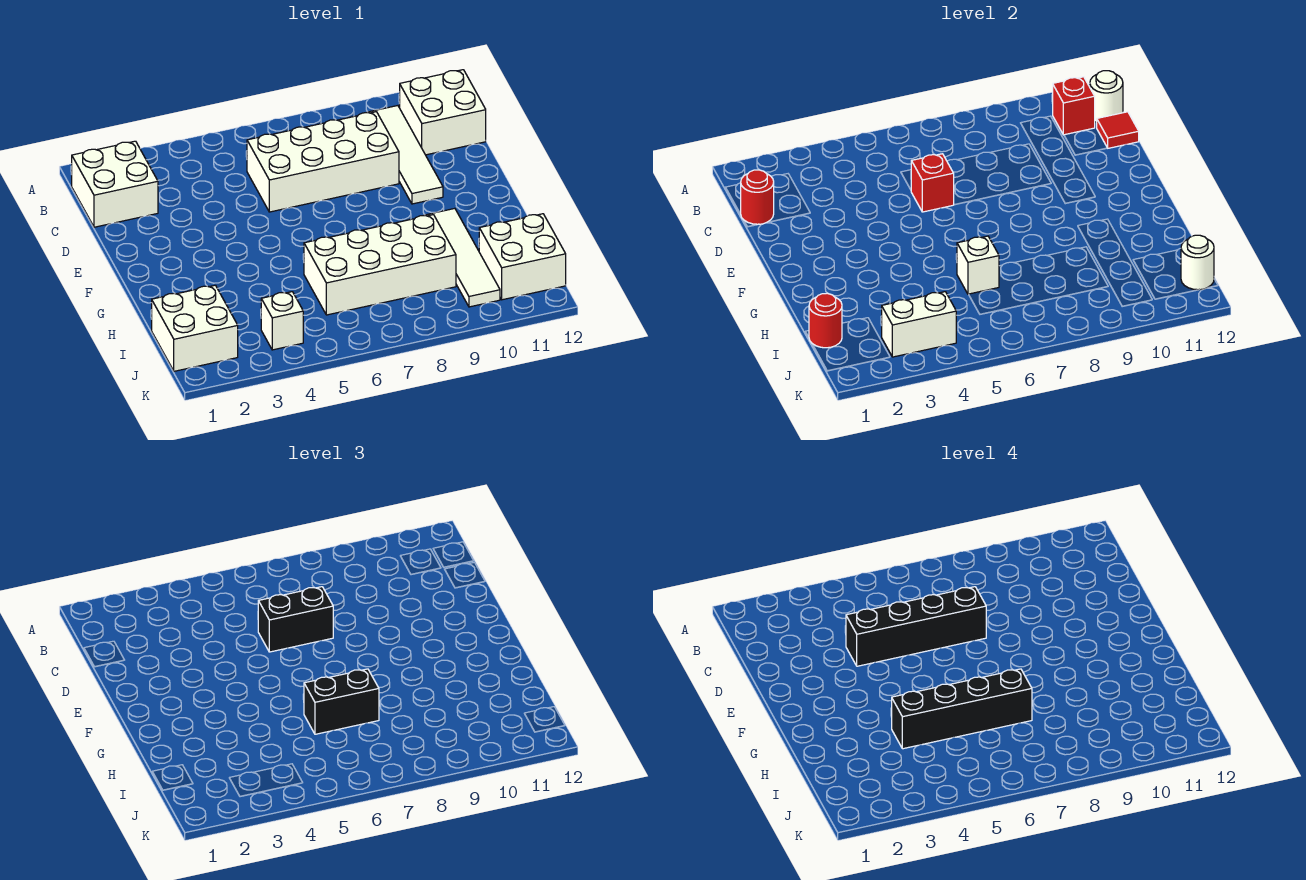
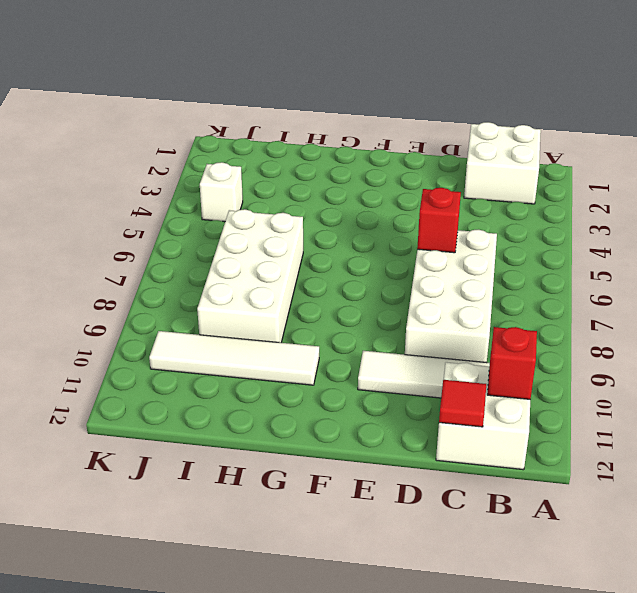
none -> white 2x2 brick [152,285,238,371]
none -> white 2x2 brick [479,214,566,300]
none -> white 1x1 round brick [1090,71,1123,123]

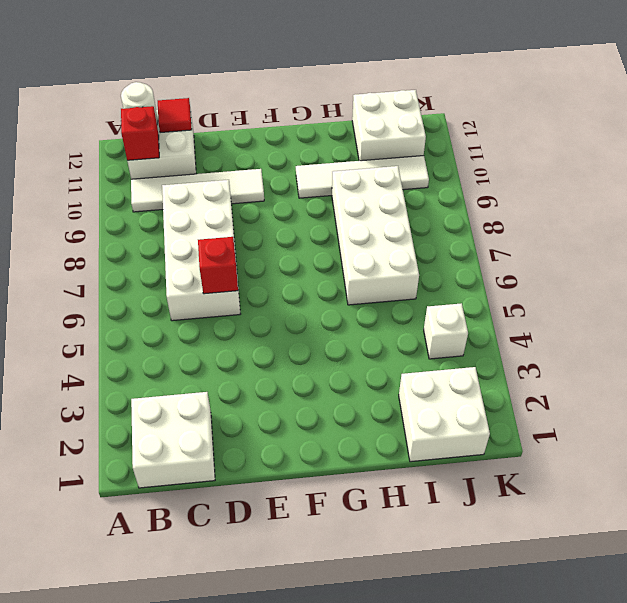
none -> red 1x1 round brick [741,170,774,224]
none -> white 1x1 brick [957,236,999,294]
none -> red 1x1 round brick [809,293,842,348]

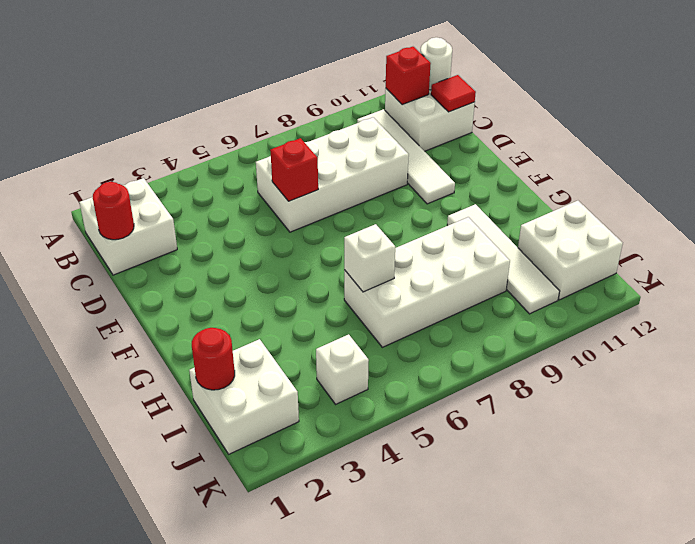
none -> white 1x2 brick [882,292,956,357]
none -> white 1x1 round brick [1181,235,1214,290]
none -> black 1x2 brick [258,587,333,652]

